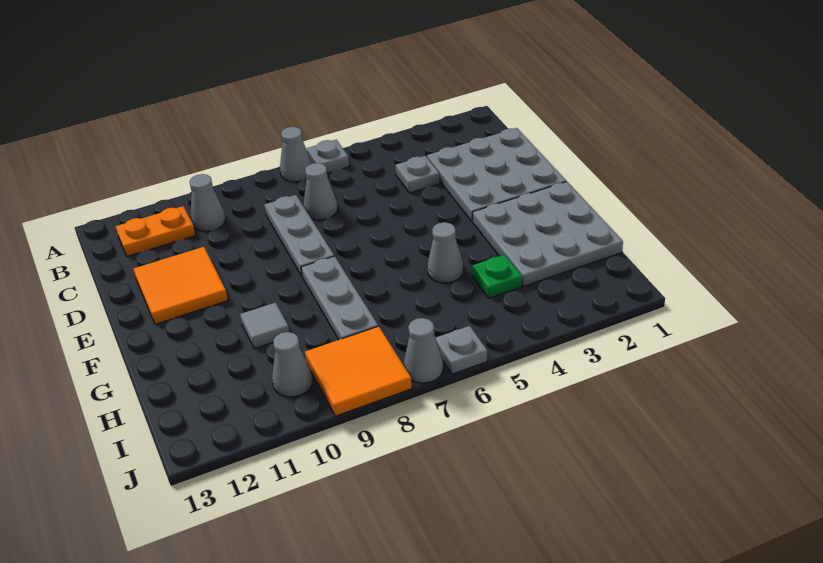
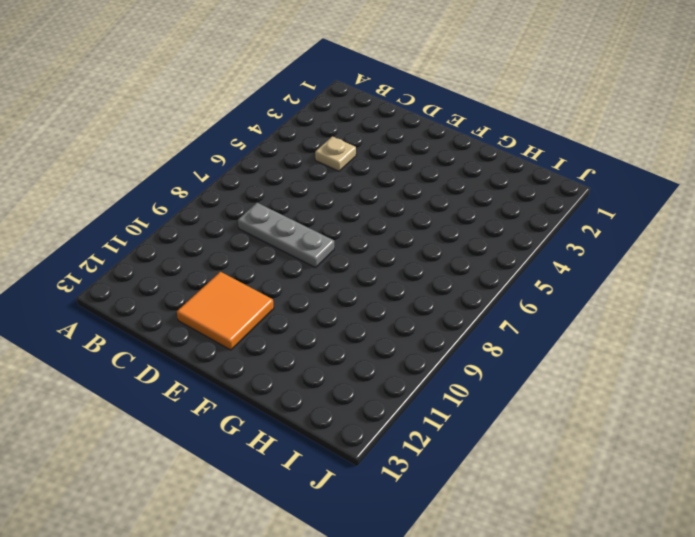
tan 1x1 plate [315,137,356,171] -> grey 1x1 plate [395,156,440,193]
none -> grey 1x1 plate [307,140,349,173]
none -> grey 1x1 cone [280,127,312,182]
none -> grey 1x1 cone [190,174,226,231]

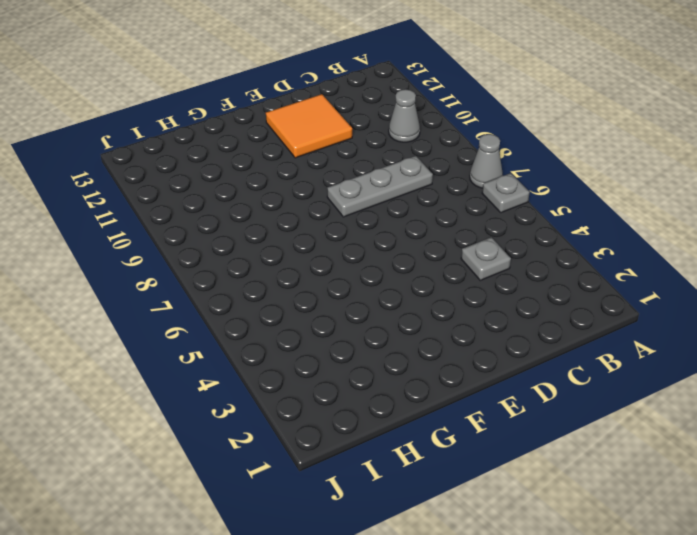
none -> orange 1x2 plate [116,206,195,257]
none -> grey 3x3 plate [427,128,566,222]
none -> grey 1x1 cone [303,163,338,220]

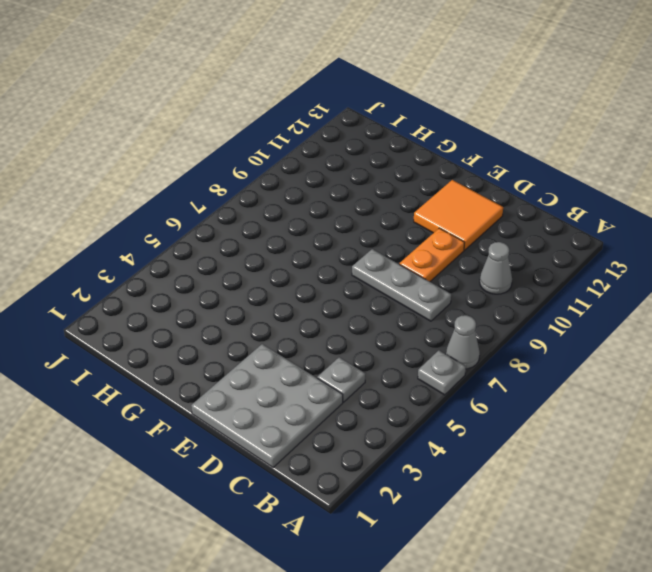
orange 1x2 plate [400,228,465,282] -> orange 1x2 plate moved to [116,206,195,257]
none -> grey 1x1 cone [303,163,338,220]
none -> grey 3x3 plate [473,182,623,286]
none -> grey 1x3 plate [301,256,378,340]

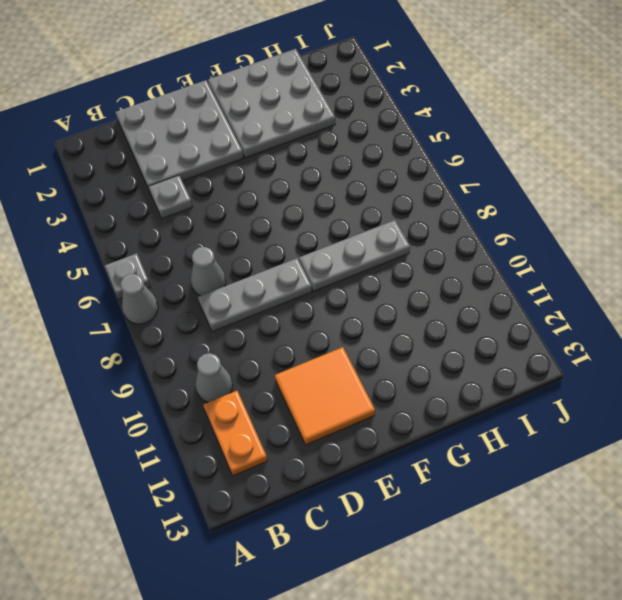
none -> grey 1x1 cone [427,222,464,283]
none -> grey 1x1 tile [240,303,289,349]
none -> green 1x1 plate [472,255,522,298]

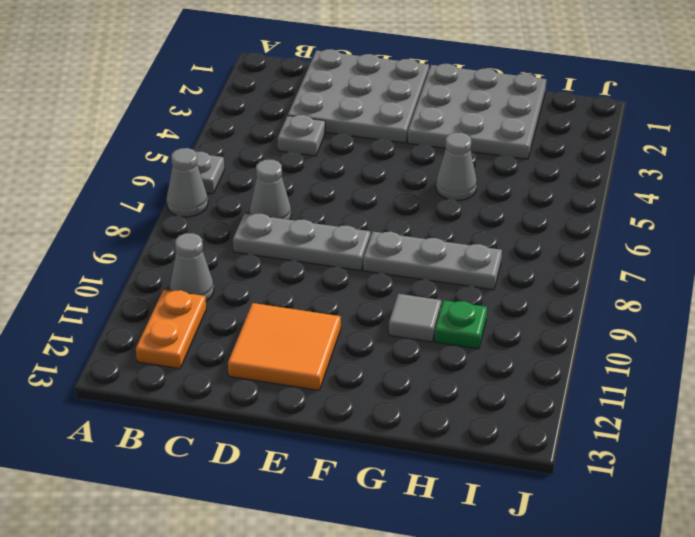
green 1x1 plate [435,300,487,349] -> green 1x1 plate moved to [472,255,522,298]
none -> orange 2x2 tile [305,326,412,416]
none -> grey 1x1 cone [272,332,313,397]
none -> grey 1x1 plate [435,326,487,374]

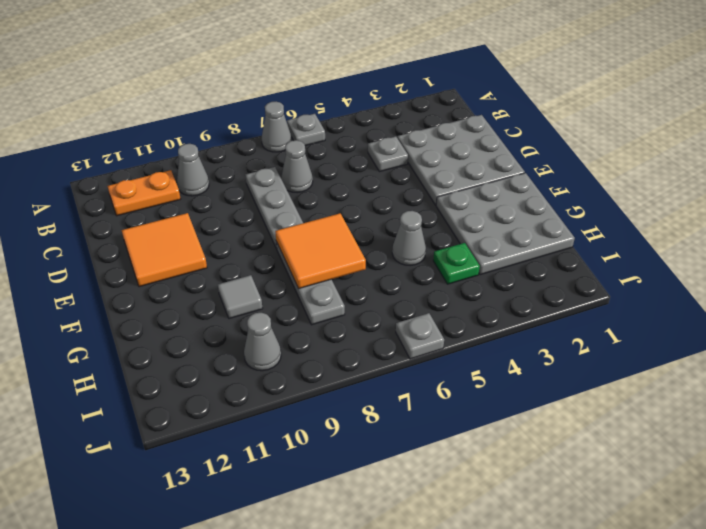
orange 2x2 tile [275,214,366,288] -> orange 2x2 tile moved to [305,326,412,416]
none -> grey 1x1 cone [404,318,443,383]

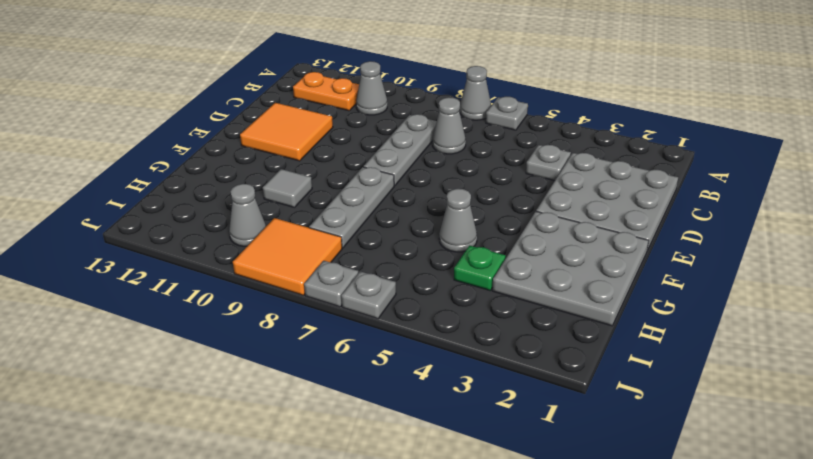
grey 1x1 plate [304,261,358,307] -> grey 1x1 cone [404,318,443,383]

